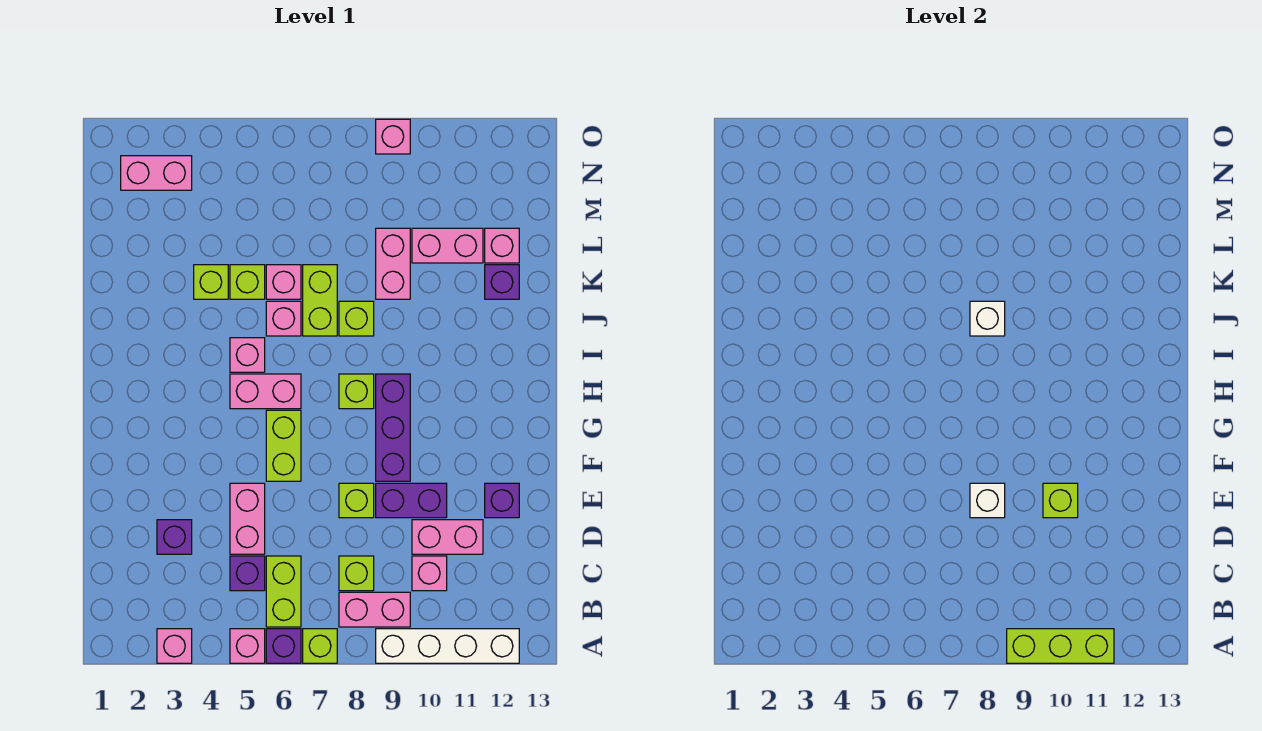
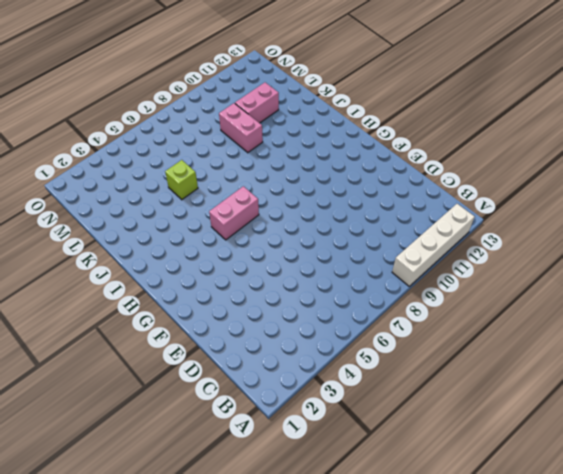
none -> pink 1x1 brick [157,629,192,663]
none -> pink 1x1 brick [230,629,265,663]
none -> purple 1x1 brick [266,629,301,663]
none -> lime 1x1 brick [303,629,337,663]

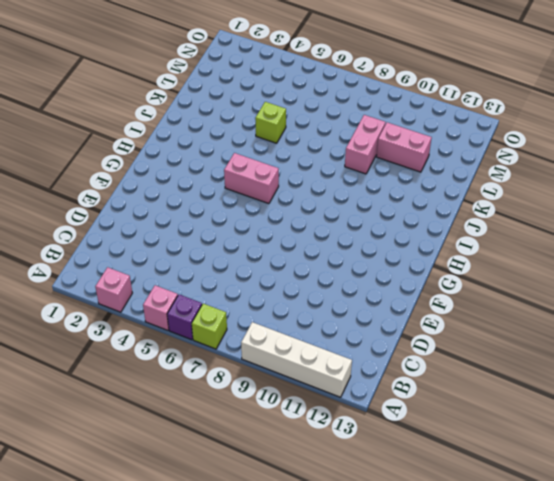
none -> lime 1x2 brick [266,556,301,627]
none -> pink 1x2 brick [339,592,410,627]
none -> purple 1x1 brick [230,556,265,591]
none -> lime 1x1 brick [339,556,374,591]

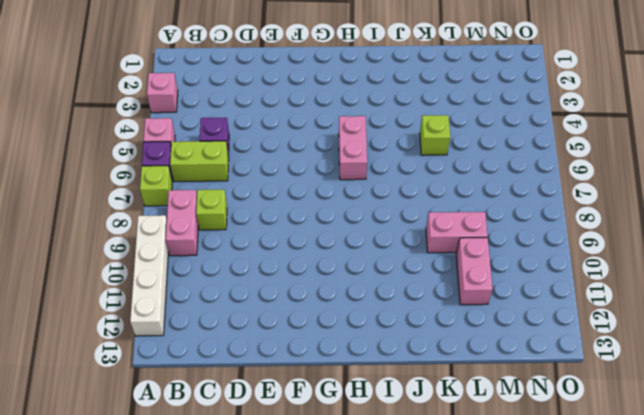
none -> pink 1x1 brick [412,556,447,591]
none -> purple 1x1 brick [157,520,192,554]
none -> pink 1x2 brick [230,483,265,554]
none -> pink 1x2 brick [412,520,483,554]

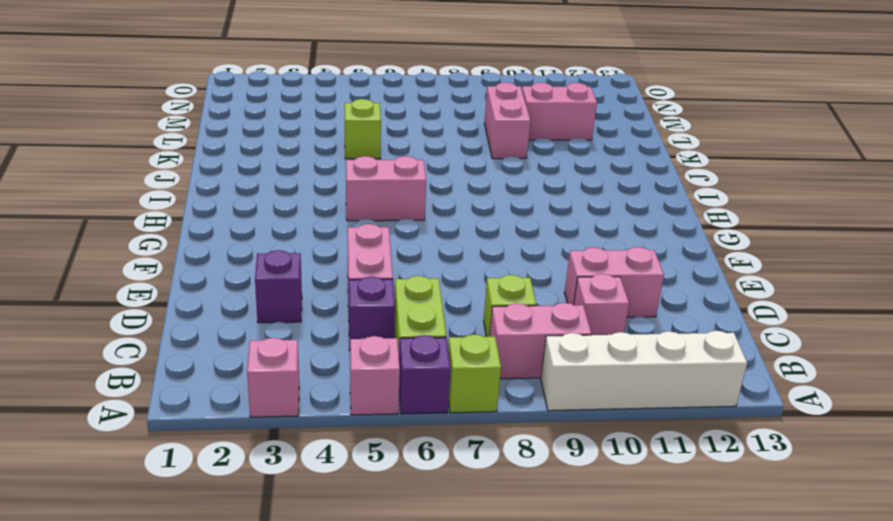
none -> lime 1x1 brick [339,483,374,518]
none -> purple 1x2 brick [376,483,447,518]
none -> purple 1x1 brick [485,483,519,518]
none -> lime 1x2 brick [266,410,301,481]

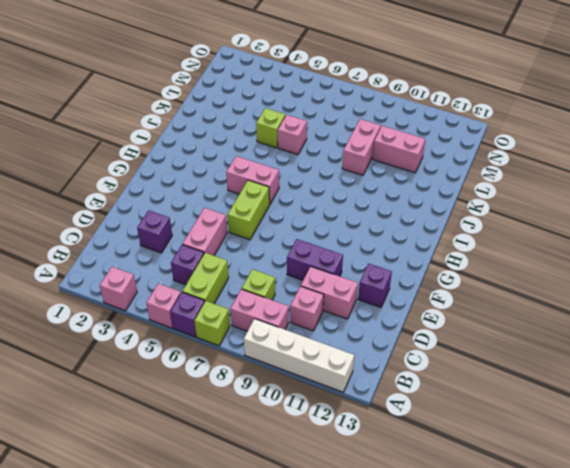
none -> lime 1x1 brick [339,483,374,518]
none -> purple 1x3 brick [376,374,410,481]
none -> lime 1x1 brick [339,374,374,409]
none -> pink 1x1 brick [230,338,265,372]

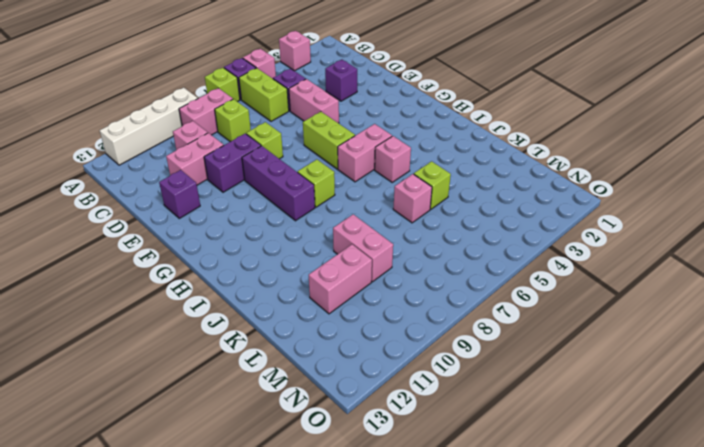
none -> pink 1x1 brick [266,301,301,336]
none -> lime 1x2 brick [303,265,337,336]
none -> lime 1x1 brick [339,301,374,336]
none -> lime 1x1 brick [194,265,228,299]

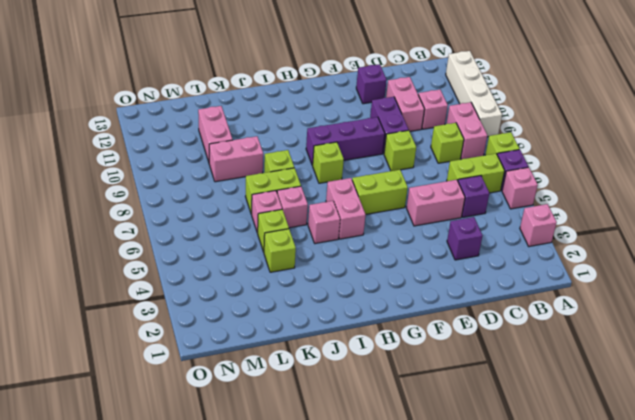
none -> purple 1x1 brick [485,265,519,299]
none -> pink 1x1 brick [485,228,519,263]
none -> pink 1x2 brick [121,156,192,190]
none -> pink 1x1 brick [376,119,410,154]

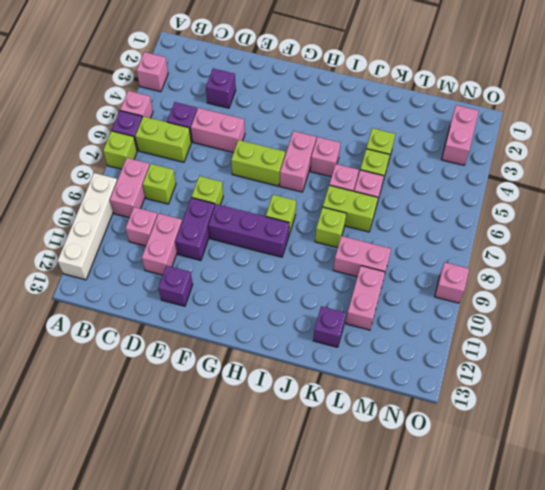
none -> pink 1x1 brick [485,228,519,263]
none -> lime 1x3 brick [1007,629,1114,663]
none -> white 1x1 brick [970,483,1005,518]
none -> lime 1x1 brick [1043,483,1078,518]

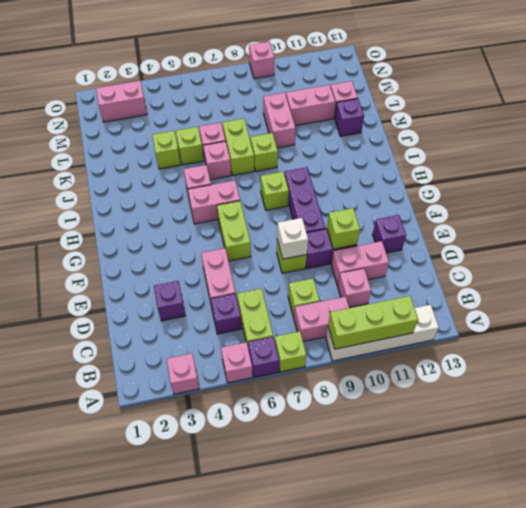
none -> white 1x1 brick [970,301,1005,336]

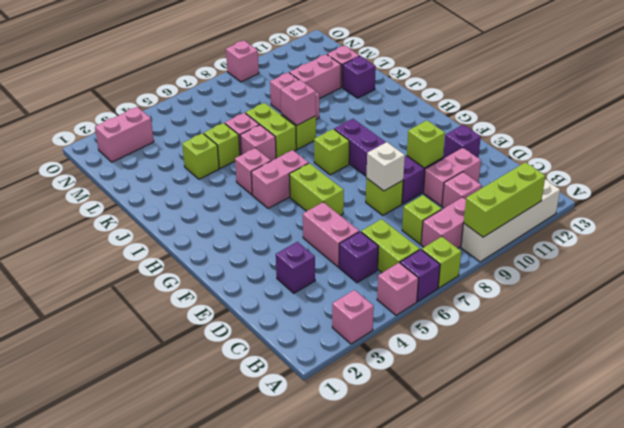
pink 1x1 brick [281,80,316,125] -> white 1x1 brick [970,301,1005,336]

